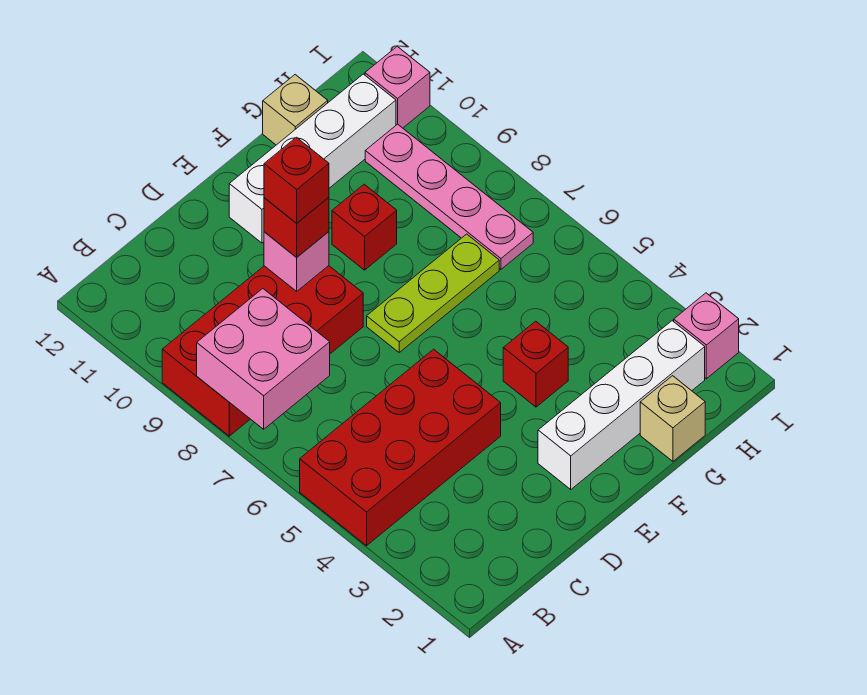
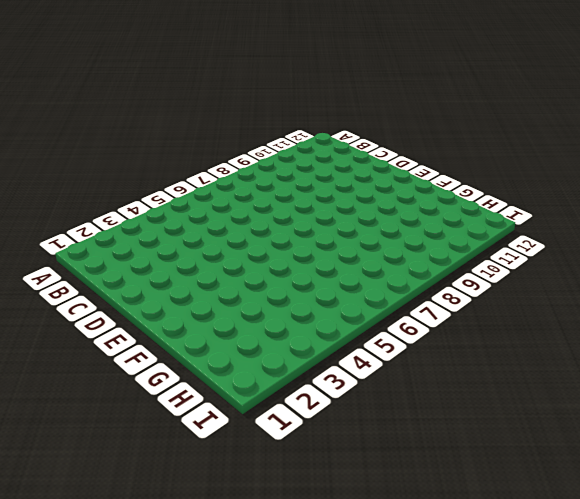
none -> red 2x4 brick [300,349,501,546]
none -> red 2x4 brick [162,266,363,436]
none -> white 1x4 brick [538,321,705,489]

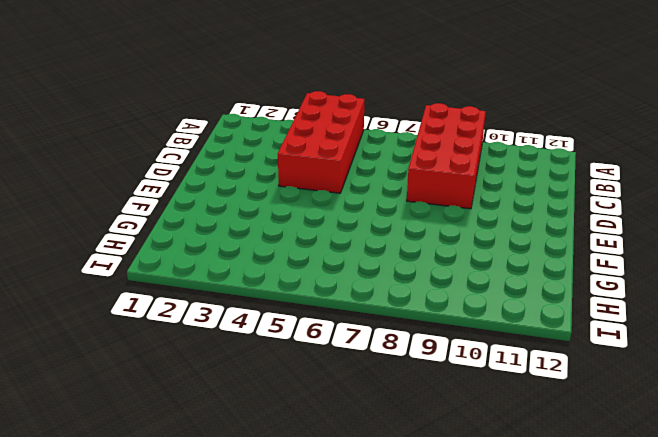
none -> white 1x4 brick [538,321,705,489]
none -> lime 1x3 plate [367,234,499,352]
none -> white 1x4 brick [229,74,396,243]

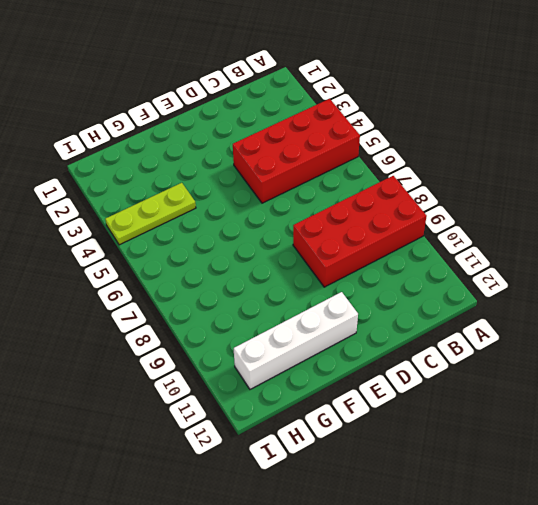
lime 1x3 plate [105,183,196,245] -> lime 1x3 plate moved to [367,234,499,352]
none -> white 1x4 brick [538,321,705,489]
none -> red 1x1 brick [503,321,568,407]
none -> red 1x1 brick [332,184,397,270]

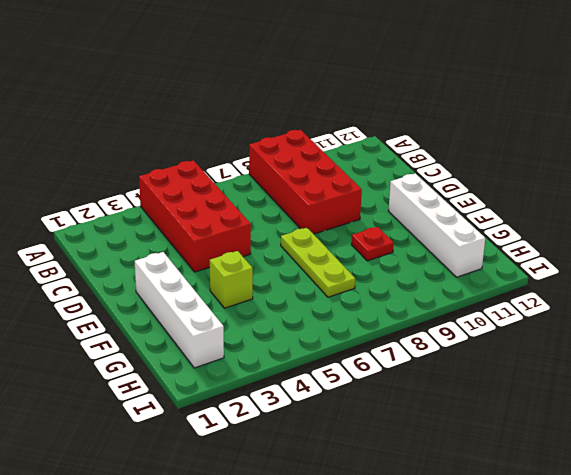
lime 1x1 brick [209,251,253,308] -> red 1x1 brick [503,321,568,407]
red 1x1 plate [351,227,394,261] -> red 1x1 brick [332,184,397,270]
none -> tan 1x1 brick [640,376,705,461]
none -> tan 1x1 brick [263,75,328,145]
none -> pink 1x4 plate [365,124,533,269]

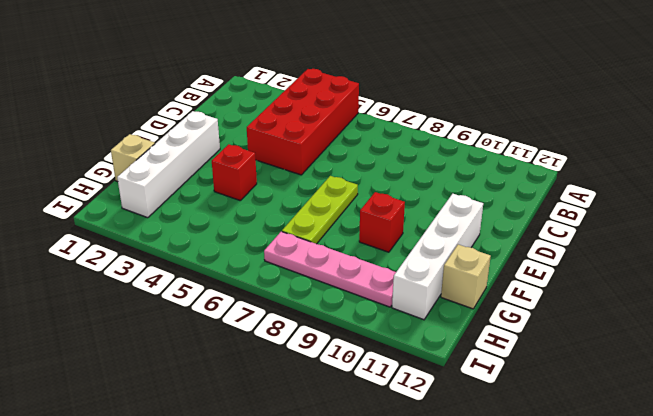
none -> red 2x4 brick [162,266,363,436]
none -> pink 1x1 brick [674,293,739,379]
none -> pink 1x1 brick [365,46,430,128]

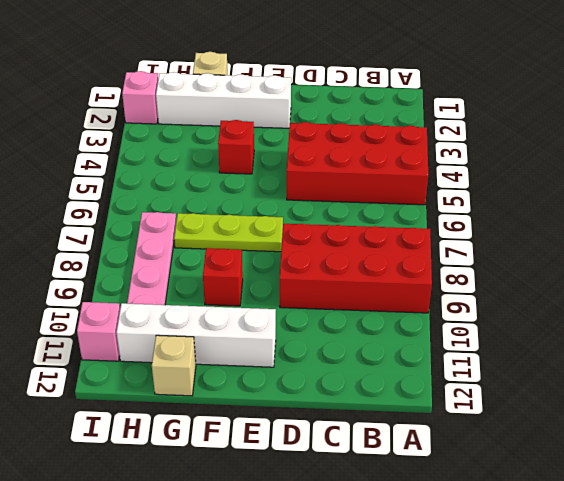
none -> pink 2x2 brick [197,289,330,429]
none -> pink 1x1 brick [264,232,329,291]
none -> red 1x1 brick [264,198,329,257]

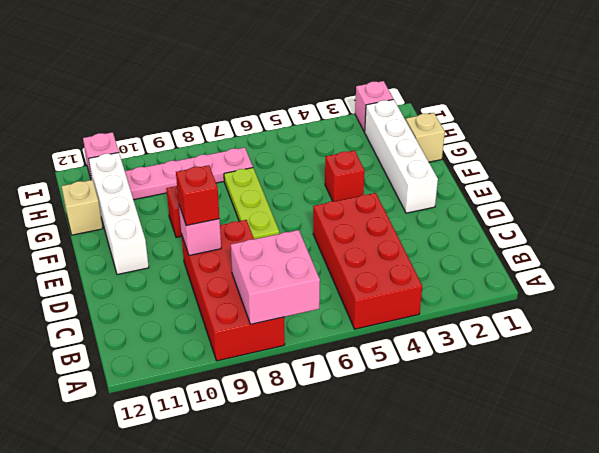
none -> red 1x1 brick [264,137,329,223]

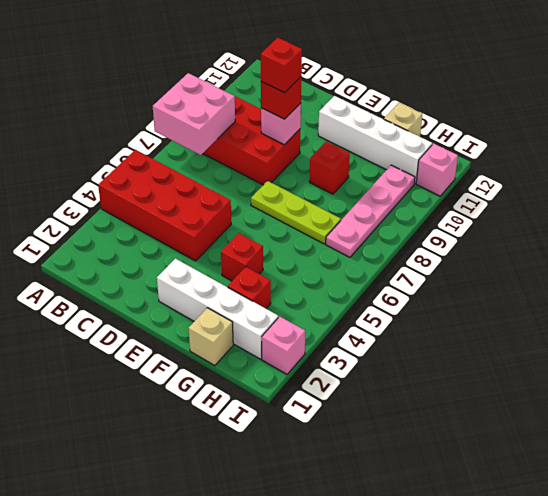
red 1x1 brick [228,267,271,309] -> none

